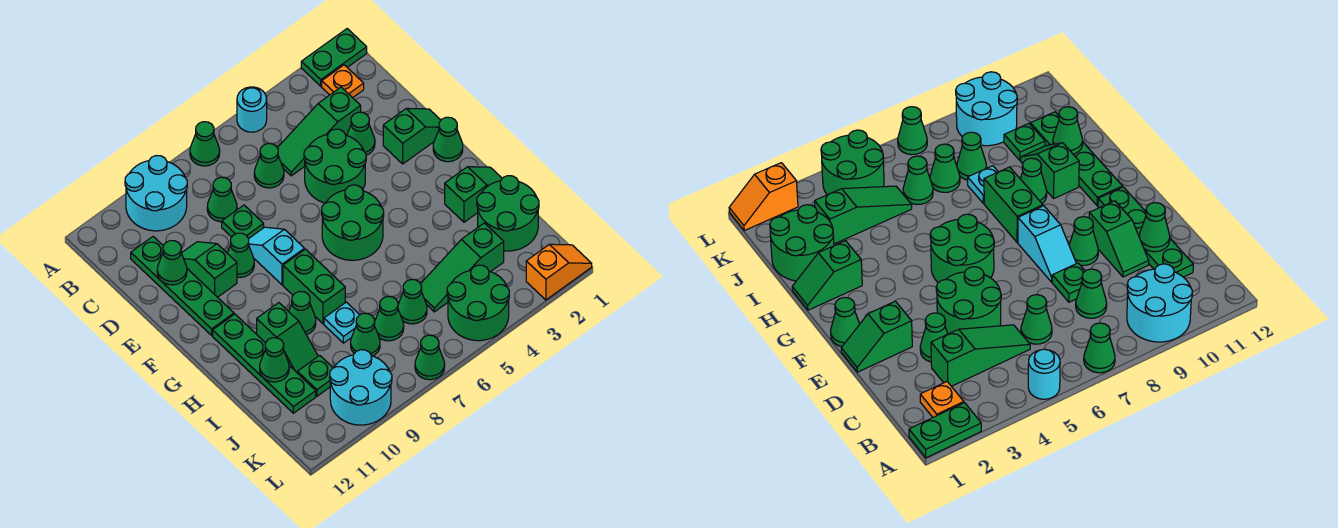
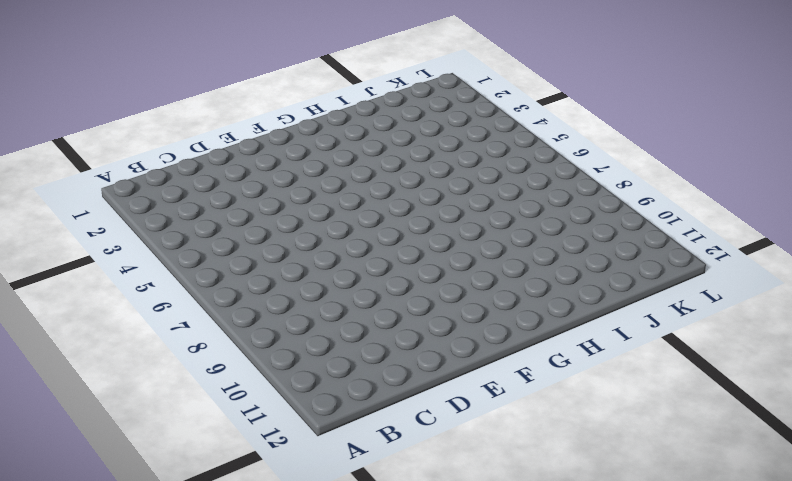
none -> green 1x2 plate [301,29,367,86]
none -> cyan 1x1 round brick [237,87,267,132]
none -> green 1x1 cone [190,122,220,166]
none -> cyan 2x2 round brick [125,156,187,231]

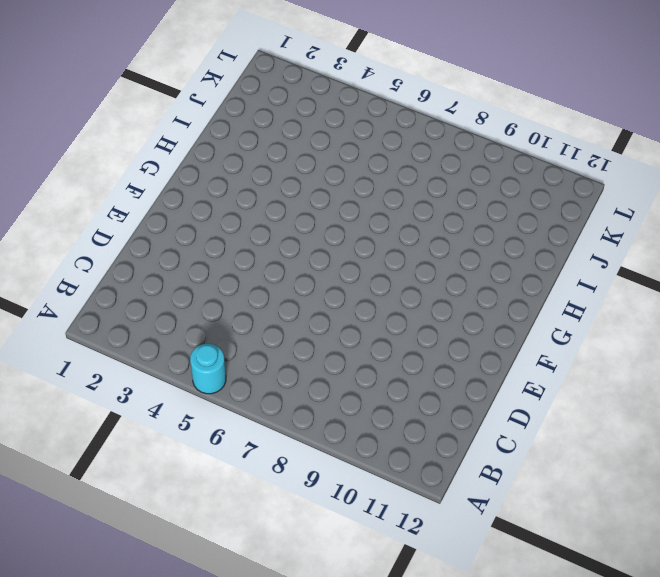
none -> green 1x2 plate [301,29,367,86]
none -> green 1x1 cone [190,122,220,166]
none -> cyan 2x2 round brick [125,156,187,231]
none -> orange 1x1 plate [322,65,364,98]

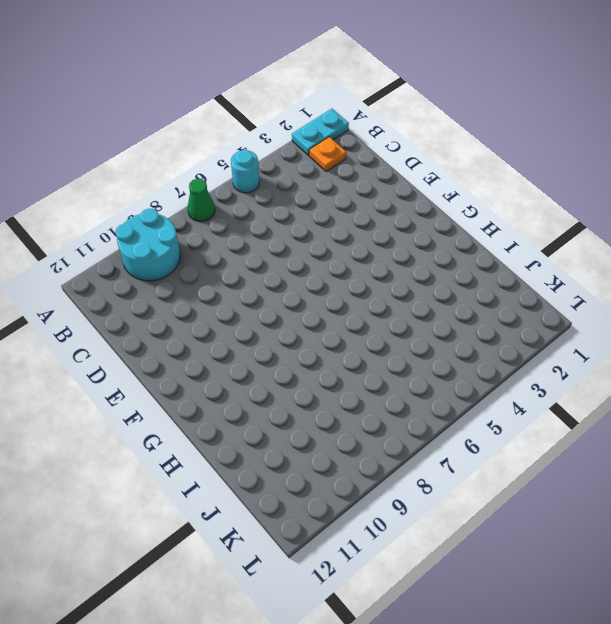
cyan 1x2 plate [292,109,349,156] -> green 1x2 plate [301,29,367,86]
none -> green 1x3 slope [278,87,361,176]
none -> green 1x1 cone [254,144,284,188]
none -> green 1x1 cone [207,177,237,222]
none -> green 1x4 plate [131,237,234,335]

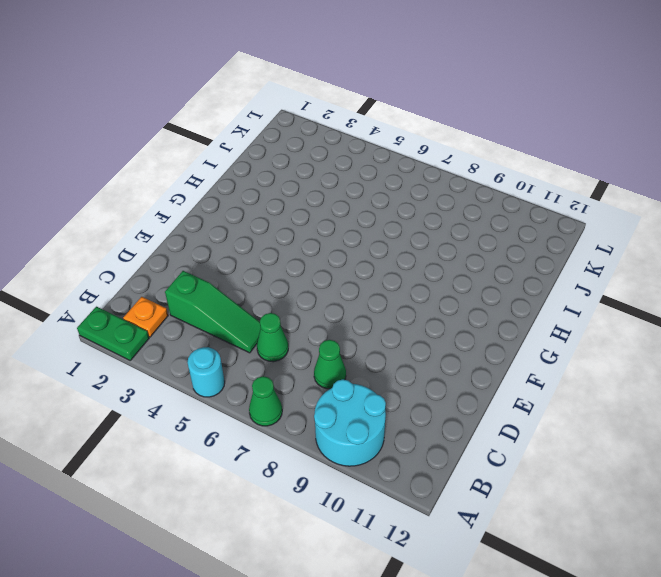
none -> green 1x4 plate [131,237,234,335]
none -> green 1x1 cone [347,112,375,155]
none -> green 2x2 round brick [304,129,366,203]
none -> green 1x1 plate [222,205,264,239]

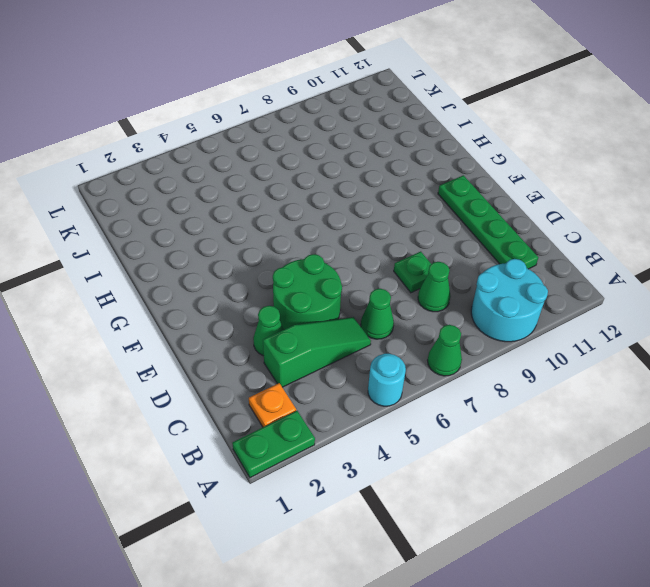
none -> green 1x2 slope [182,242,237,297]
none -> green 1x2 slope [383,108,441,164]
none -> cyan 1x2 slope [249,227,304,285]
none -> green 1x1 cone [227,233,254,277]

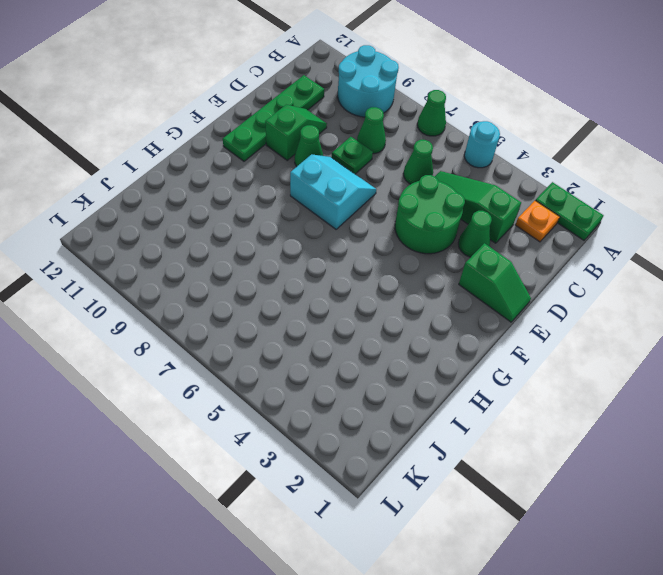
cyan 2x2 slope [290,154,376,229] -> cyan 1x2 slope [249,227,304,285]
none -> green 1x1 cone [433,117,463,162]
none -> green 2x2 round brick [321,185,384,260]
none -> green 1x2 brick [283,249,345,324]
none -> green 1x4 plate [213,314,316,413]

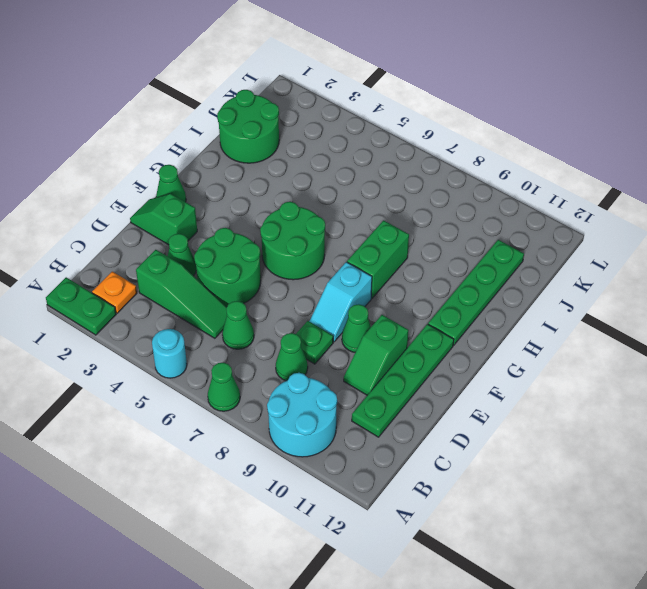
none -> green 1x2 slope [445,167,502,222]
none -> green 1x1 cone [289,291,316,335]
none -> green 1x2 slope [257,303,318,372]
none -> cyan 1x1 plate [324,302,360,343]

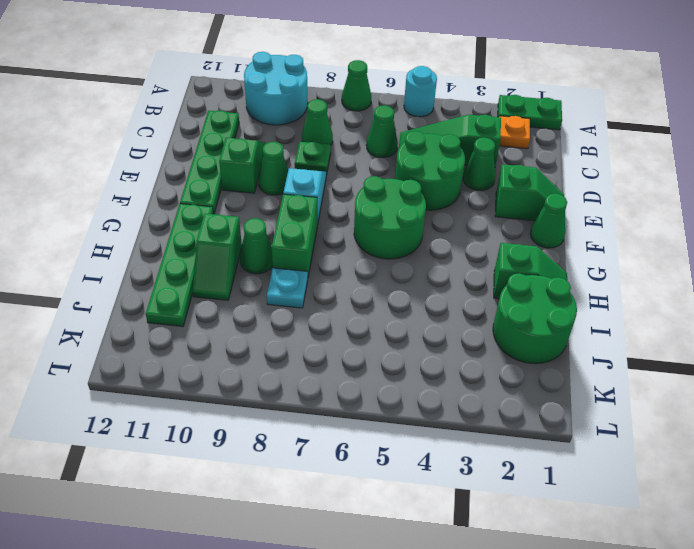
none -> green 1x3 slope [421,223,504,312]
none -> green 1x1 cone [398,280,427,324]
none -> green 1x1 cone [374,296,404,341]
none -> green 1x1 cone [351,313,380,356]

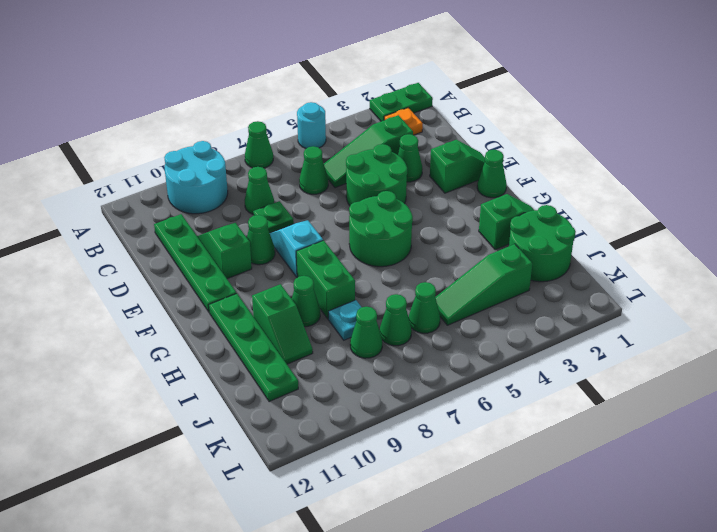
none -> green 1x1 plate [297,355,333,396]
none -> green 2x2 round brick [447,265,509,341]
none -> cyan 2x2 round brick [330,350,392,425]
none -> orange 1x2 slope [526,244,592,300]

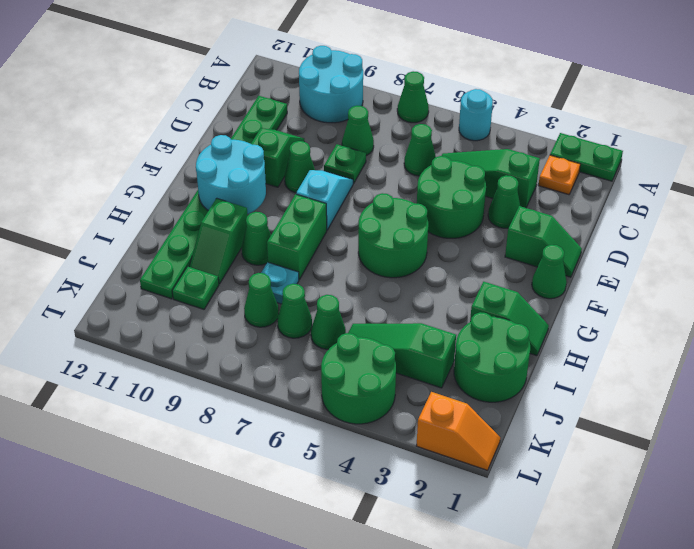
cyan 2x2 round brick [196,135,266,214] -> cyan 2x2 round brick moved to [330,350,392,425]
none -> green 1x1 cone [415,335,445,380]
none -> green 1x1 cone [157,241,187,285]
none -> green 1x1 cone [260,338,289,382]

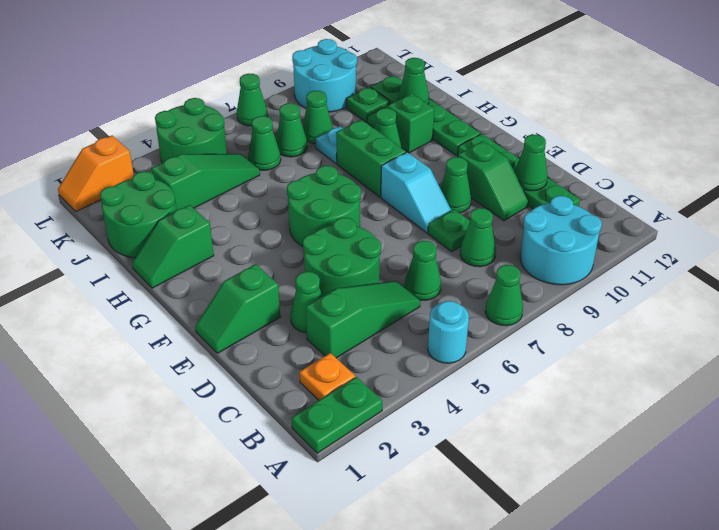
none -> green 1x1 cone [433,117,463,162]

